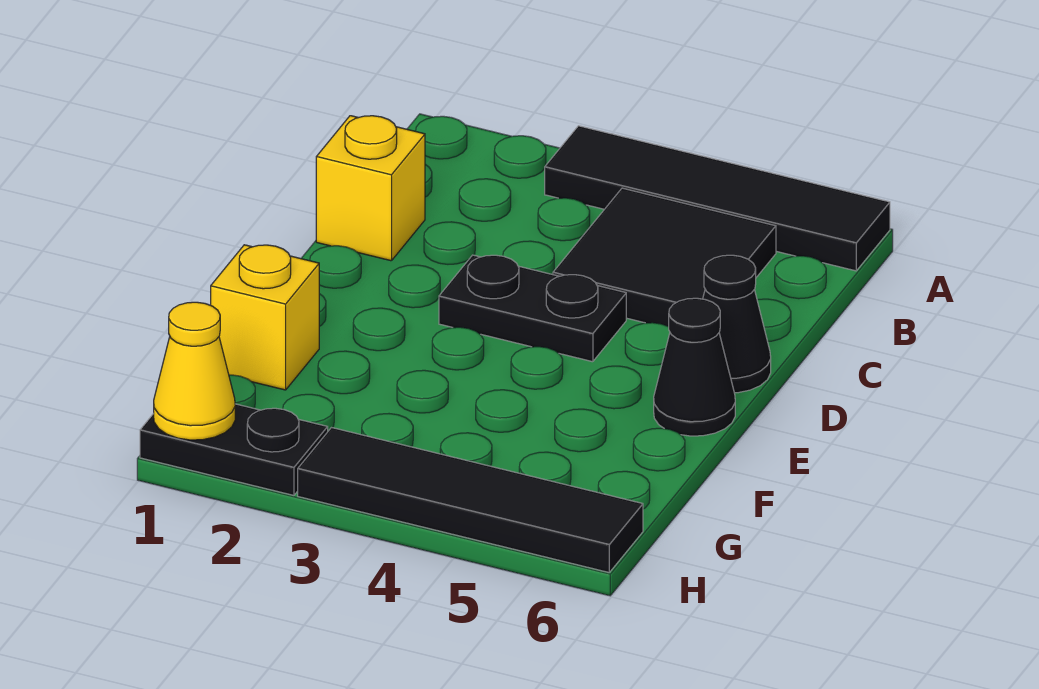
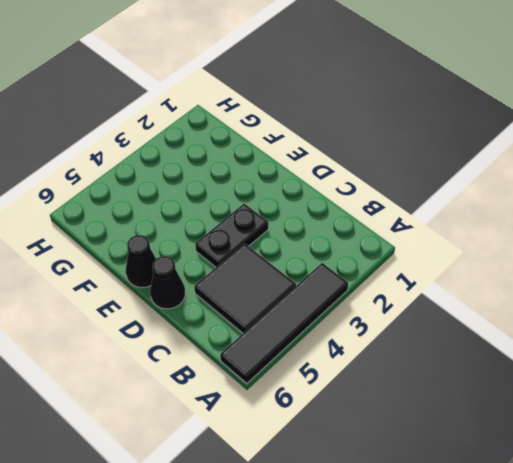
none -> yellow 1x1 brick [316,116,425,261]
none -> yellow 1x1 brick [211,245,319,390]

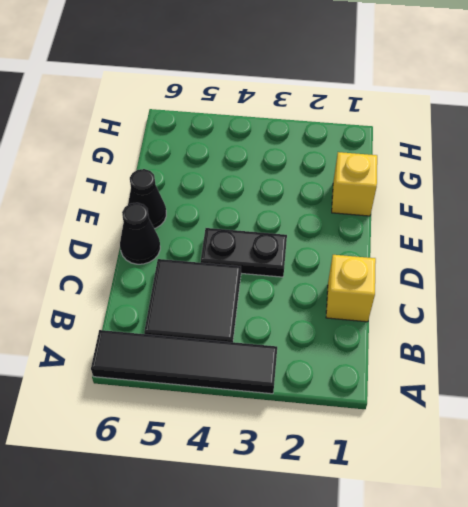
none -> black 1x2 plate [140,404,328,495]
none -> black 1x4 tile [298,428,643,572]

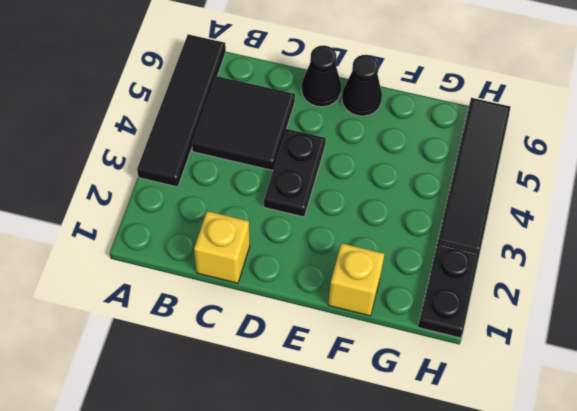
none -> yellow 1x1 cone [154,302,235,440]

